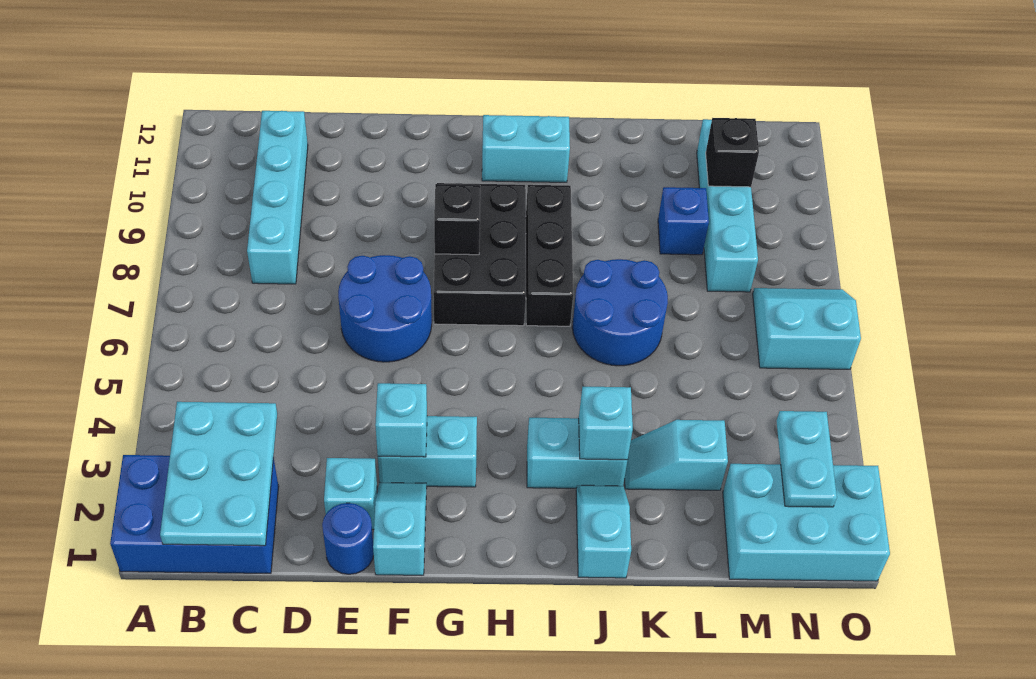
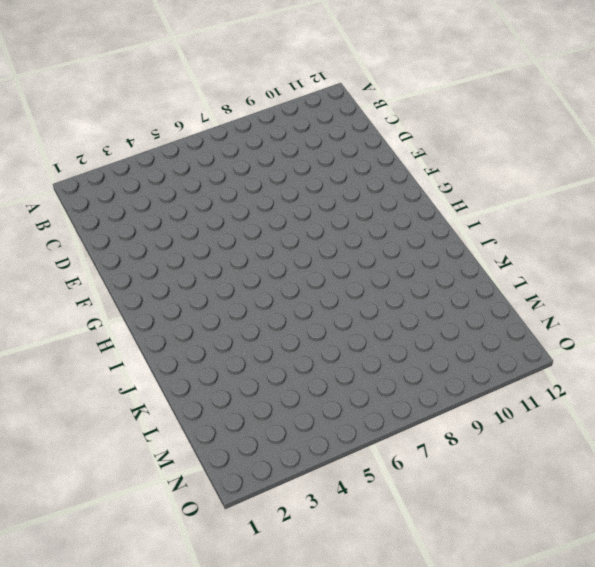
none -> blue 2x3 brick [110,455,279,573]
none -> cyan 1x4 brick [247,111,308,284]
none -> blue 1x1 round brick [322,503,374,574]

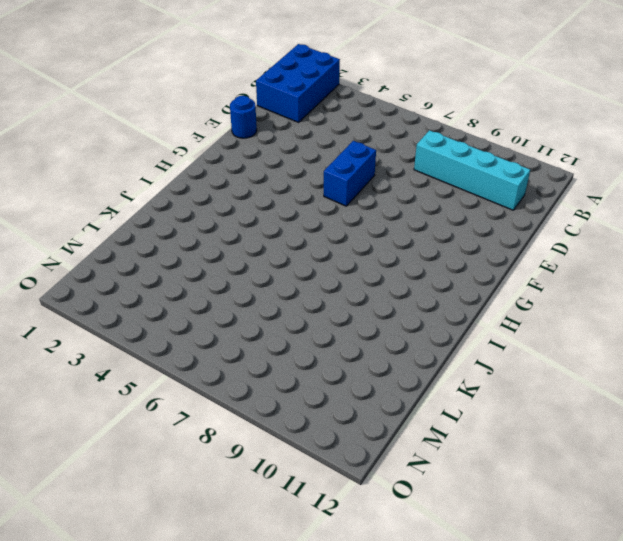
blue 1x2 brick [324,141,376,206] -> blue 2x2 round brick [338,255,432,362]
none -> cyan 1x1 brick [324,458,377,529]
none -> cyan 1x2 slope [373,482,427,575]
none -> cyan 1x2 brick [378,416,477,487]

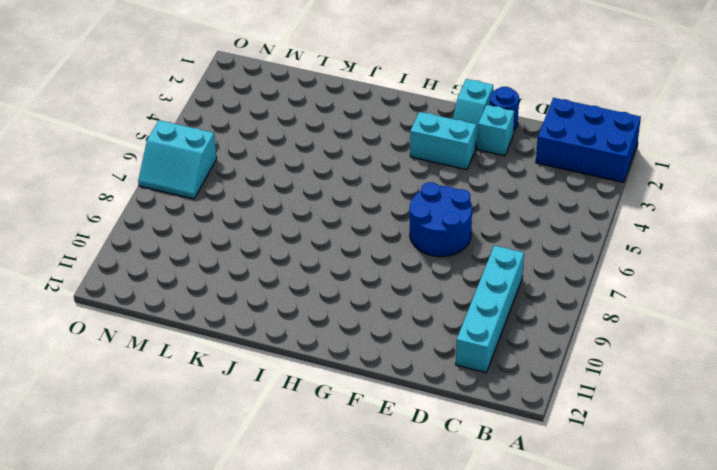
none -> black 2x3 brick [433,183,526,326]
none -> cyan 1x2 brick [482,115,570,182]
none -> cyan 1x2 brick [527,418,627,488]

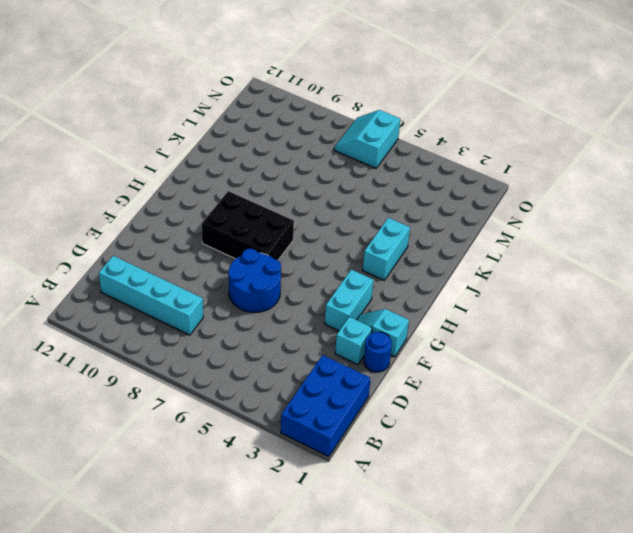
none -> cyan 1x2 brick [482,115,570,182]
none -> black 1x3 brick [526,185,573,326]
none -> cyan 1x2 slope [576,485,631,578]

